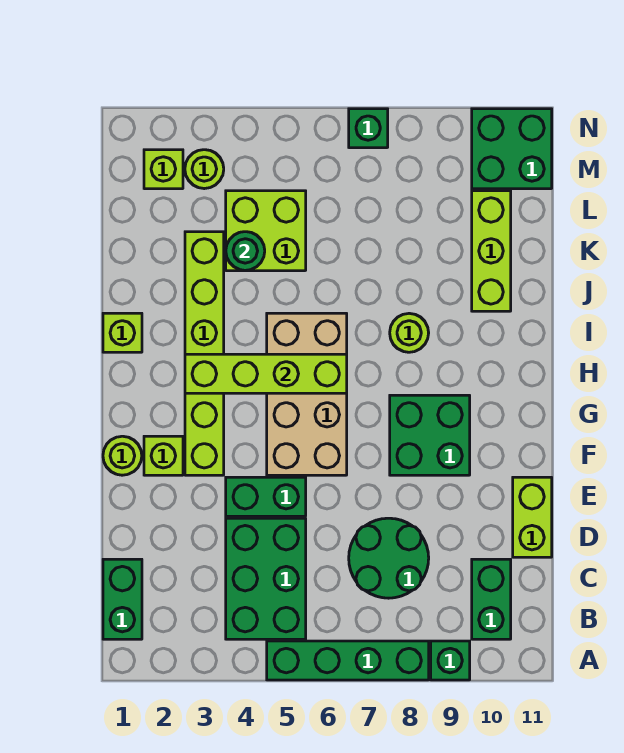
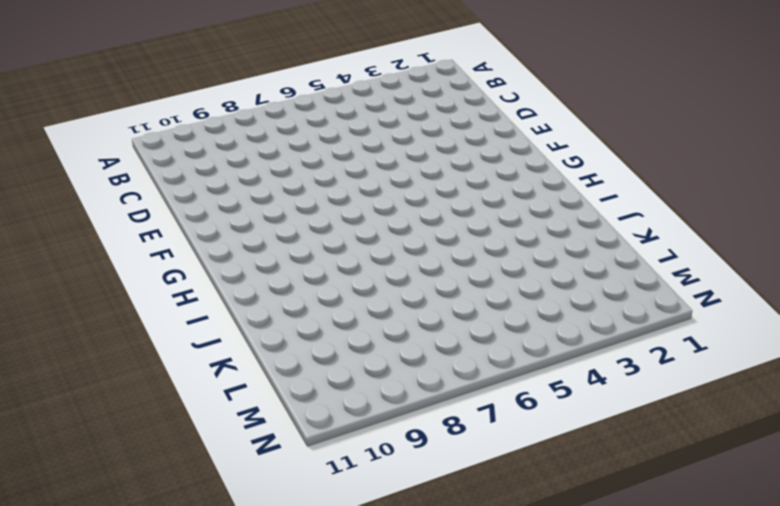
none -> green 1x4 brick [267,641,429,680]
none -> green 1x1 brick [431,641,470,680]
none -> green 1x2 brick [103,559,142,639]

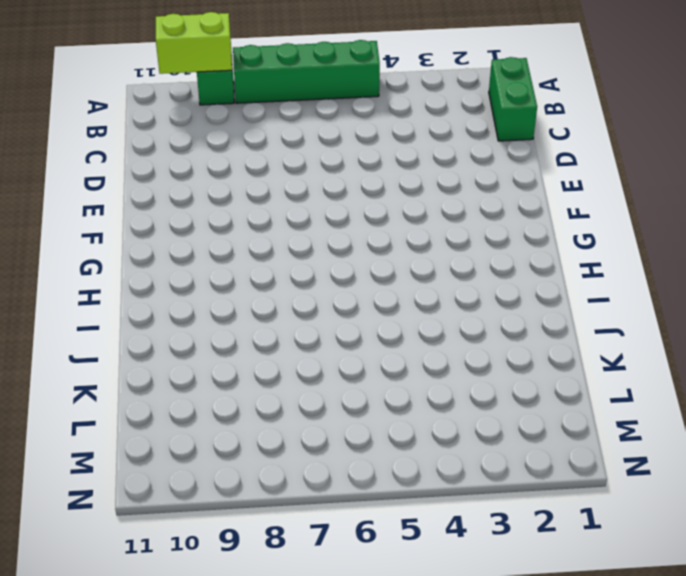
lime 1x2 brick [156,12,232,74] -> lime 1x2 brick turned to [513,477,552,557]
none -> green 2x3 brick [226,518,306,639]
none -> green 1x2 brick [472,559,511,639]
none -> green 2x2 round brick [349,518,429,598]

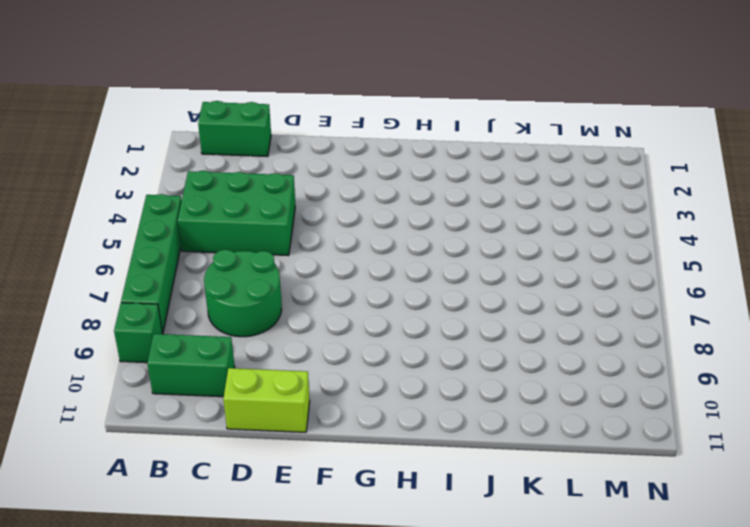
none -> green 1x2 brick [226,477,306,516]
none -> lime 1x1 round brick [103,436,142,475]
none -> lime 1x1 brick [144,436,183,475]

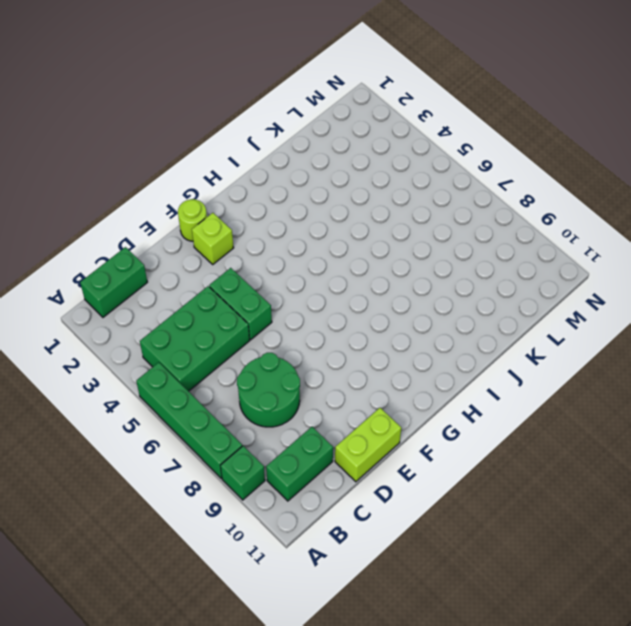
none -> lime 1x6 brick [185,232,224,475]
none -> tan 2x4 brick [267,313,347,475]
none -> green 2x2 brick [390,395,470,475]

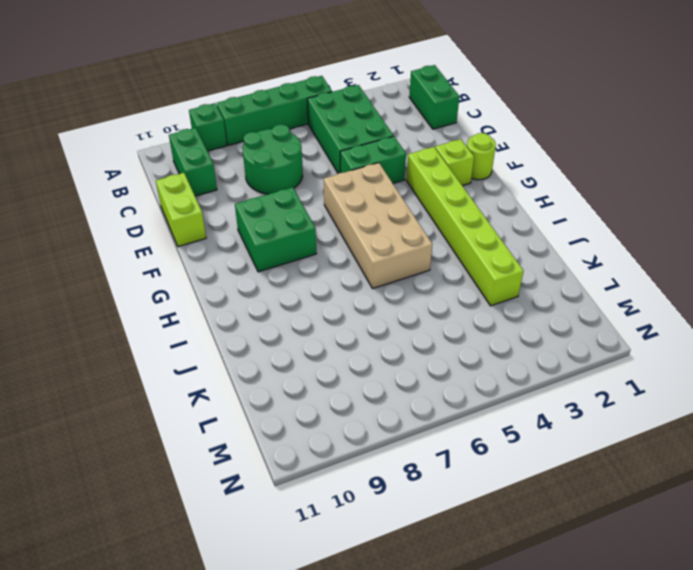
none -> lime 1x1 brick [103,313,142,352]
none -> lime 1x1 round brick [390,313,429,352]
none -> lime 1x3 brick [472,191,511,311]

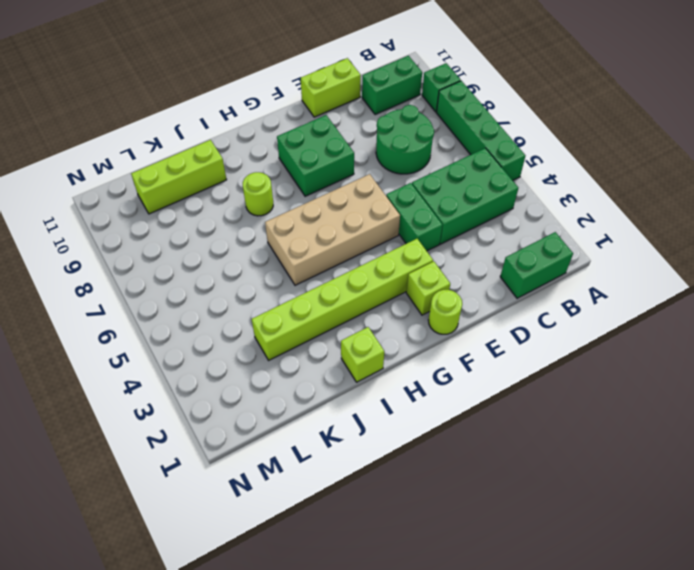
none -> lime 2x2 brick [226,191,306,271]
none -> lime 1x1 brick [144,150,183,189]
none -> lime 1x1 round brick [185,150,224,189]

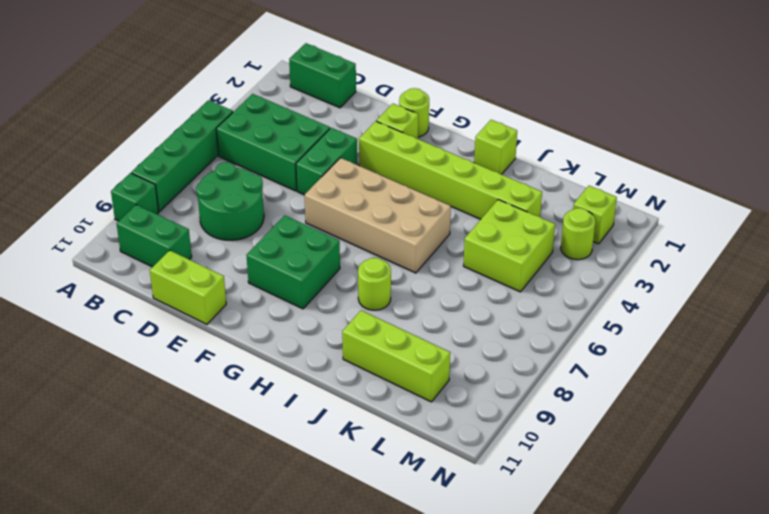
none -> green 2x2 brick [472,109,552,189]
none -> green 1x1 brick [349,109,388,148]
none -> lime 1x4 brick [185,354,347,393]

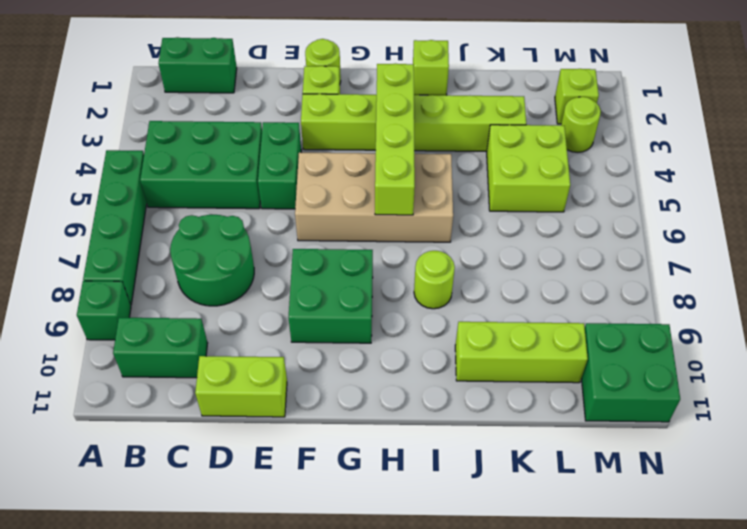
none -> green 1x1 brick [349,109,388,148]
none -> green 1x1 round brick [226,232,265,270]

